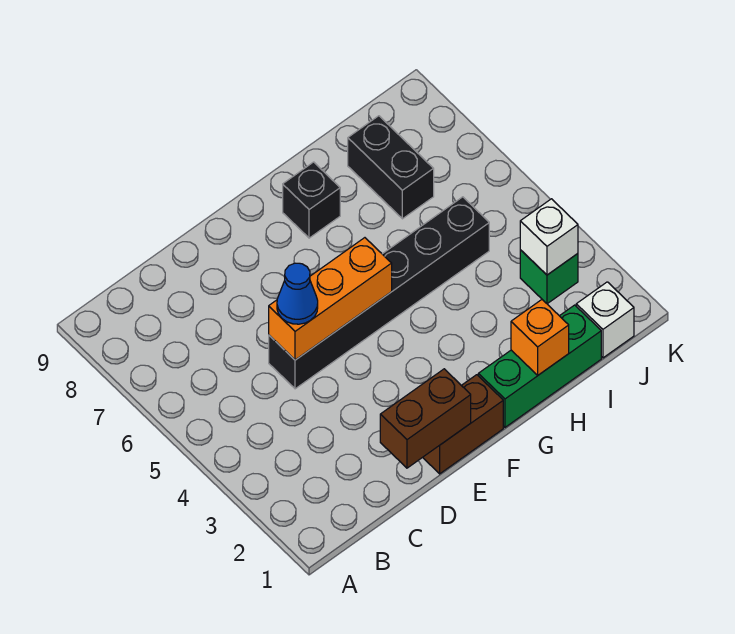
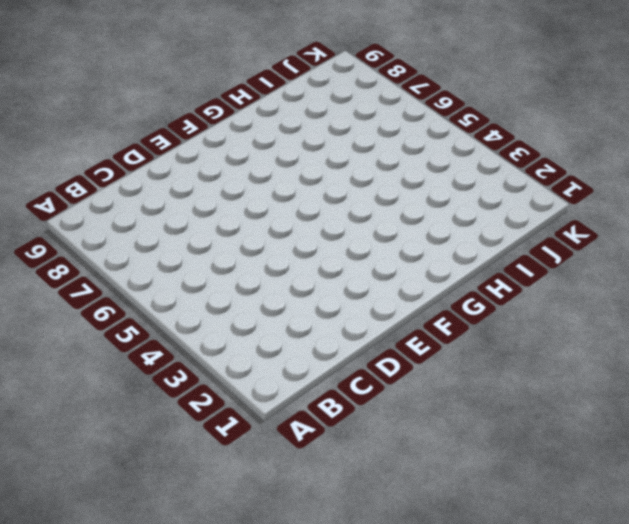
none -> black 1x6 brick [269,197,489,389]
none -> brown 1x2 brick [423,375,503,474]
none -> green 1x3 brick [478,305,601,427]

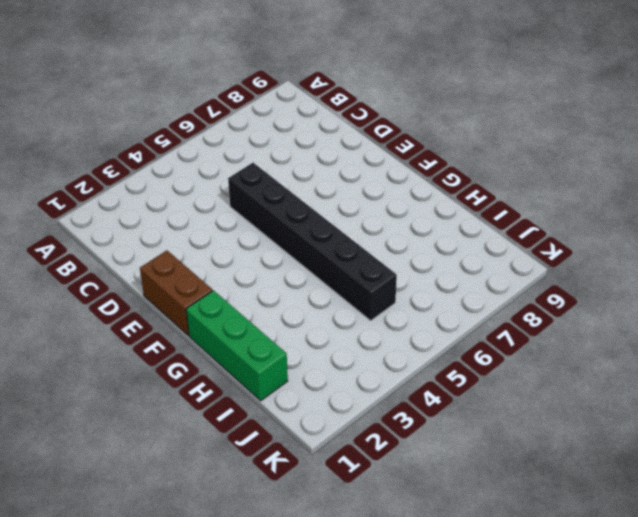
none -> black 1x1 brick [283,162,340,238]
none -> black 1x2 brick [348,116,434,219]
none -> white 1x1 brick [576,282,634,358]

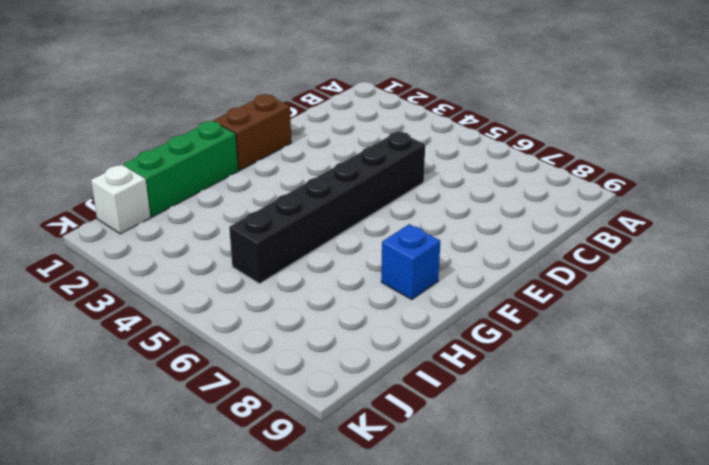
blue 1x1 brick [381,224,440,300] -> black 1x1 brick [283,162,340,238]
none -> black 1x2 brick [348,116,434,219]
none -> green 1x1 brick [520,250,578,304]
none -> brown 1x2 brick [380,369,471,468]

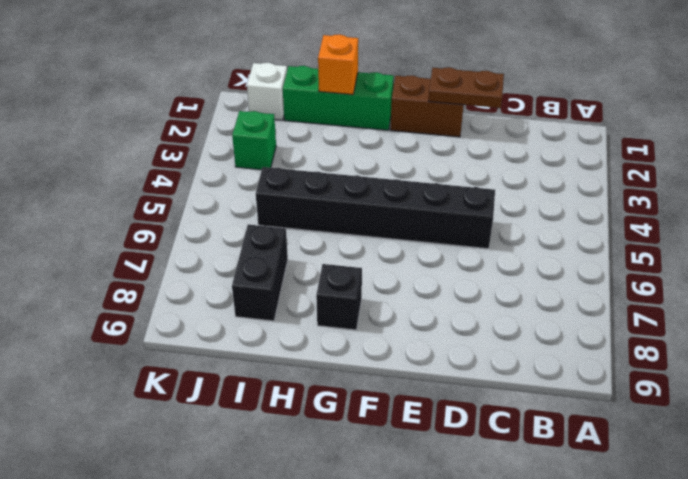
brown 1x2 plate [429,67,504,108] -> brown 1x2 brick [380,369,471,468]
none -> orange 1x3 brick [269,238,392,360]
none -> white 1x1 brick [520,199,578,275]
none -> blue 1x1 cone [277,263,318,324]

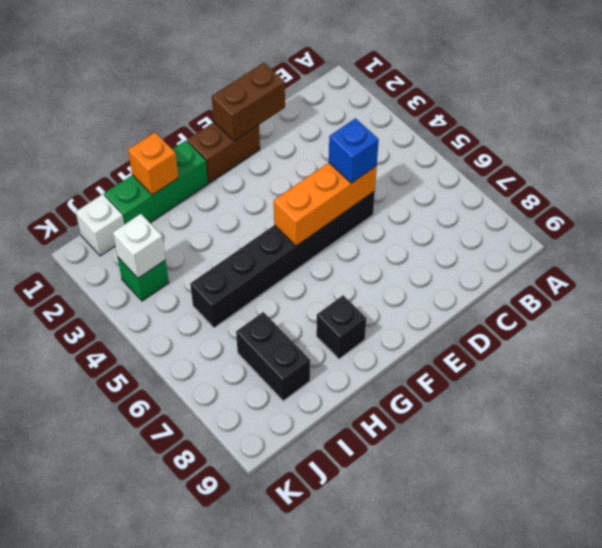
blue 1x1 brick [329,118,379,183] -> blue 1x1 cone [277,263,318,324]

